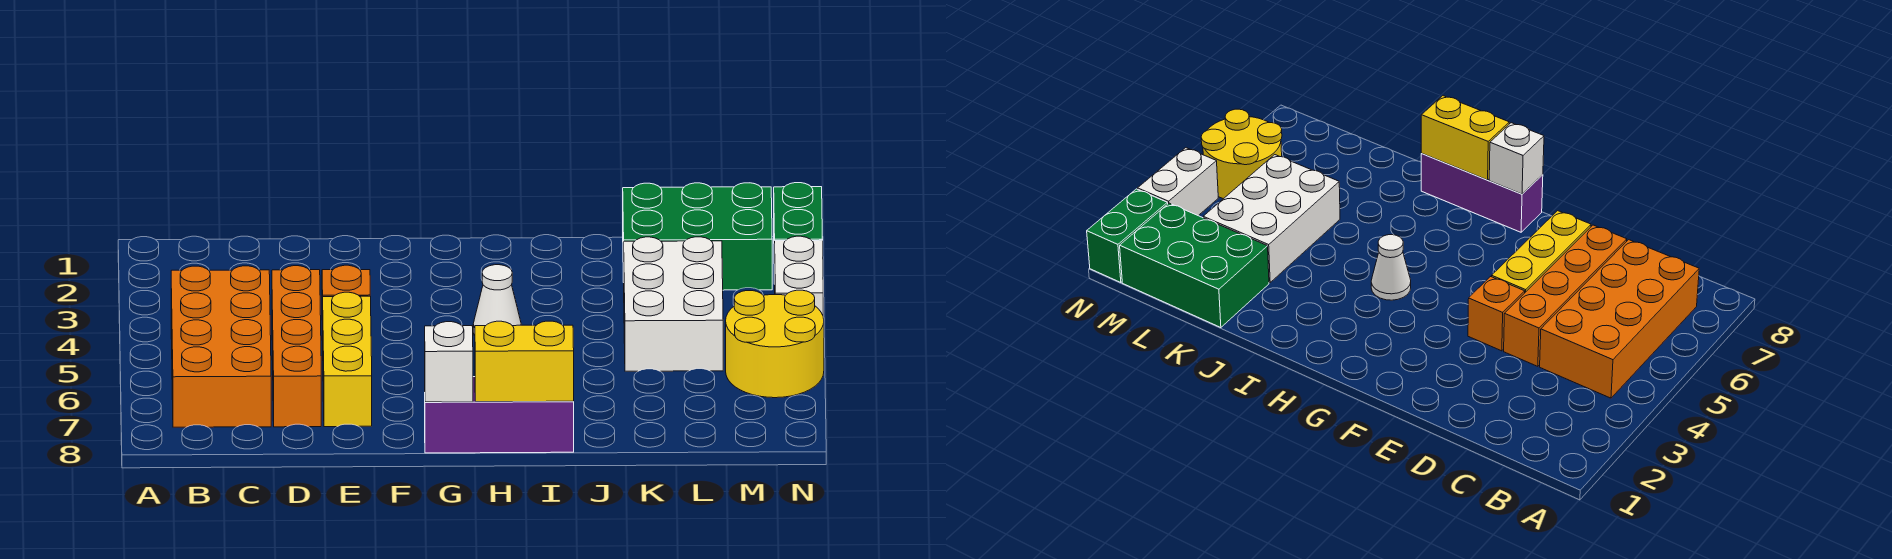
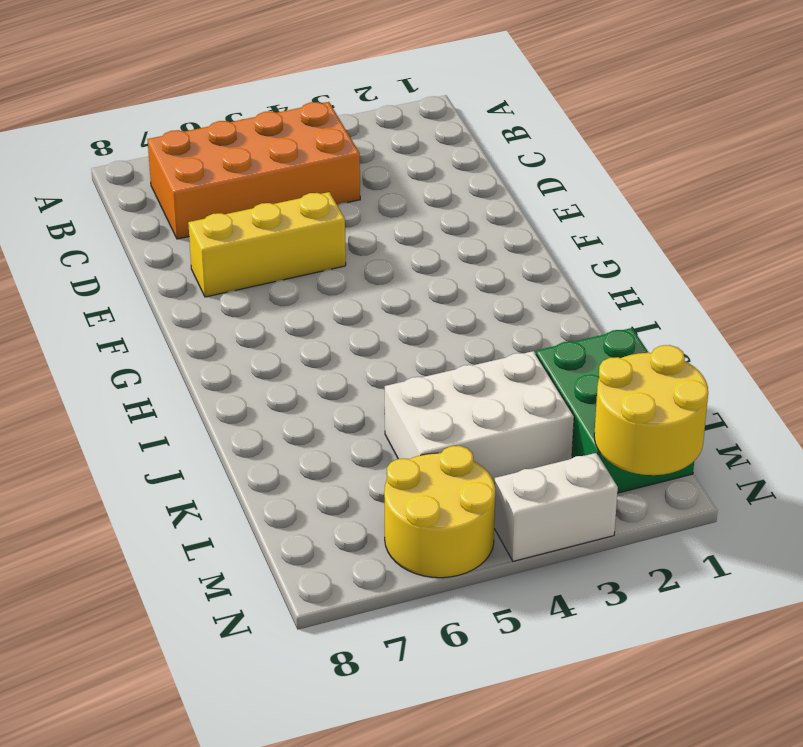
yellow 2x2 round brick [594,345,708,475] -> none
none -> orange 1x4 brick [272,266,321,427]
none -> orange 1x1 brick [322,265,370,340]
none -> purple 1x3 brick [425,377,574,453]

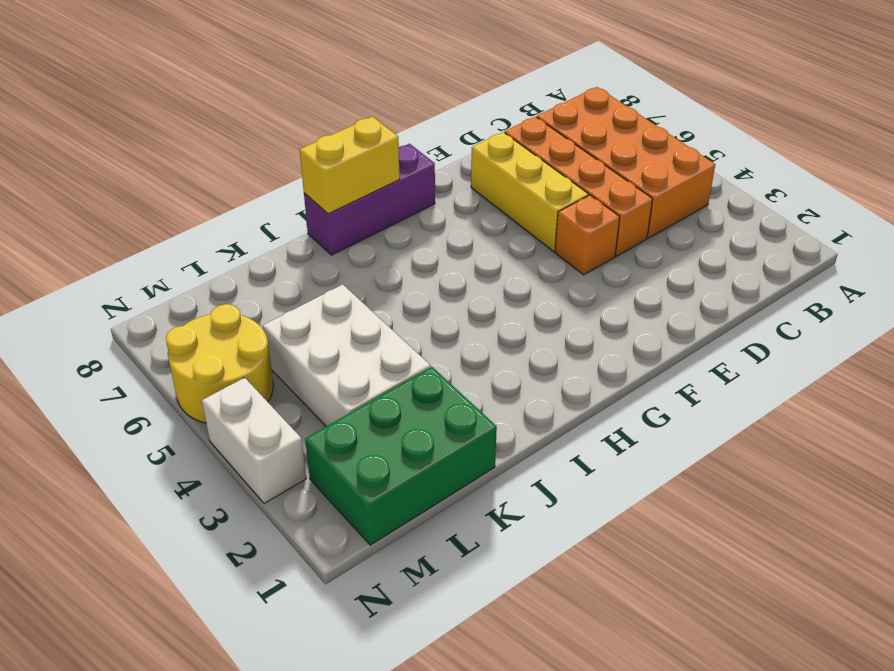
none -> white 1x1 cone [473,265,521,336]
none -> green 1x2 brick [774,183,823,284]
none -> white 1x1 brick [425,322,473,402]

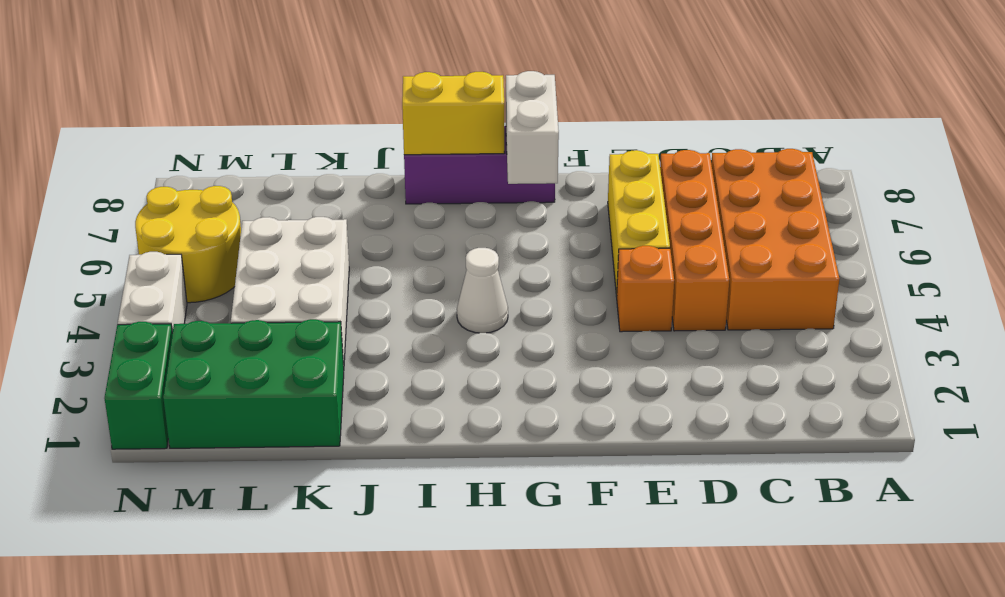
white 1x2 brick [506,71,559,184] -> white 1x1 brick [425,322,473,402]

